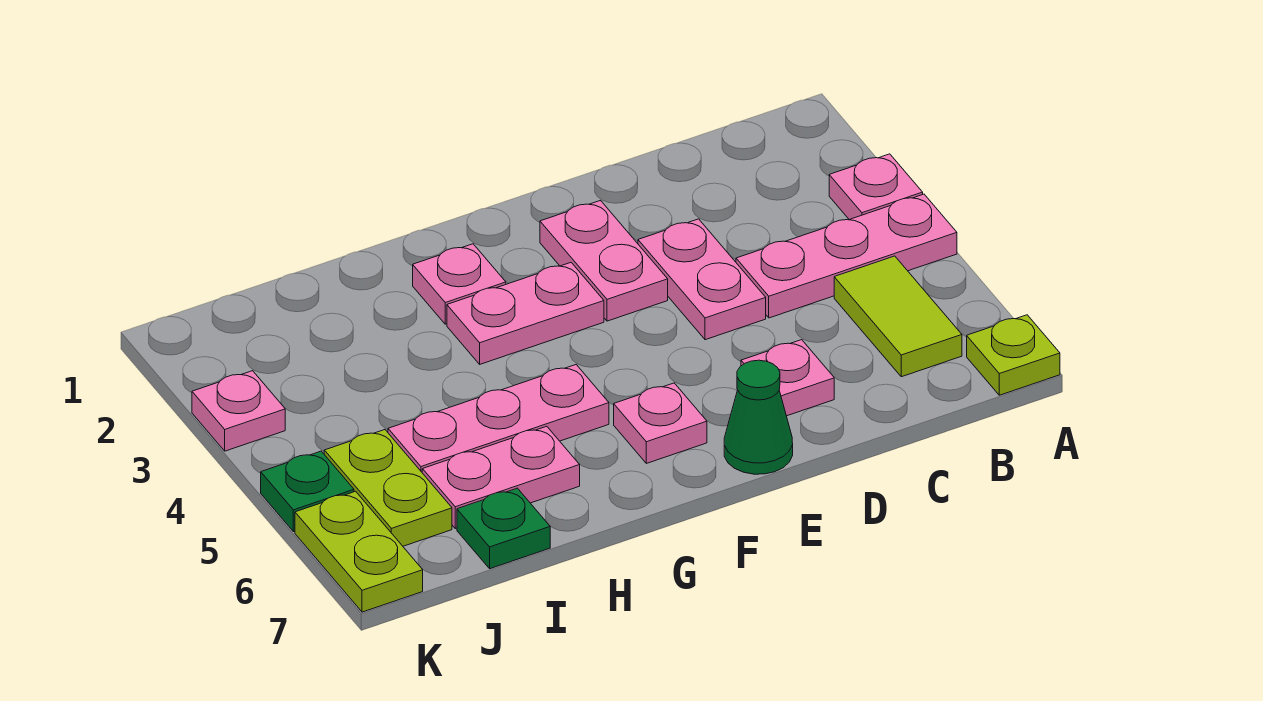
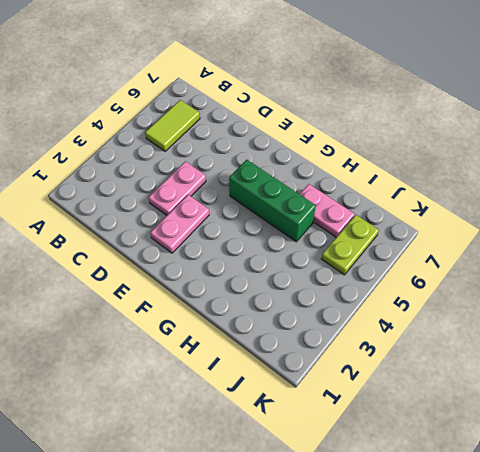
green 1x3 brick [229,160,316,242] -> pink 1x3 plate [388,365,609,472]
none -> pink 1x1 plate [829,154,923,220]
none -> pink 1x3 plate [736,194,957,318]
none -> lime 1x1 plate [967,315,1060,395]

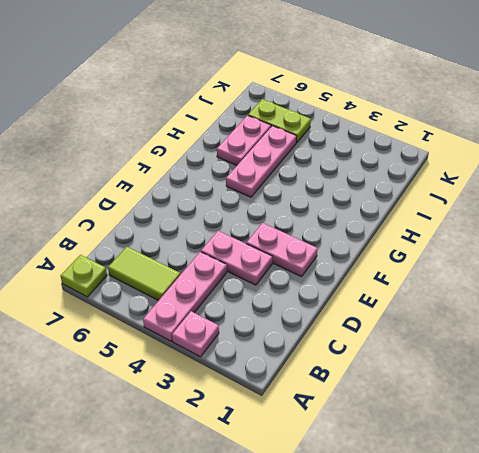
none -> pink 1x1 plate [741,340,834,416]
none -> green 1x1 cone [724,360,793,474]
none -> pink 1x2 plate [447,263,604,364]

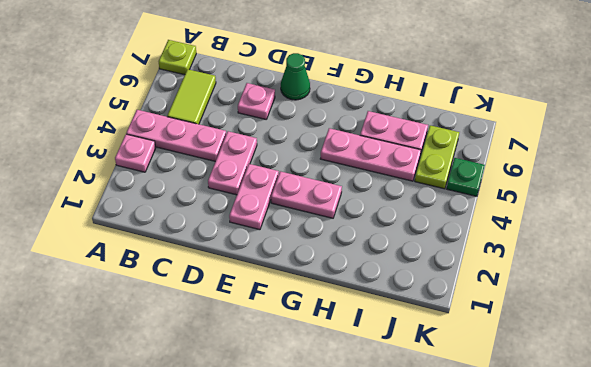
none -> pink 1x1 plate [614,383,707,463]
none -> pink 1x1 plate [413,244,506,324]
none -> green 1x1 plate [457,488,550,569]

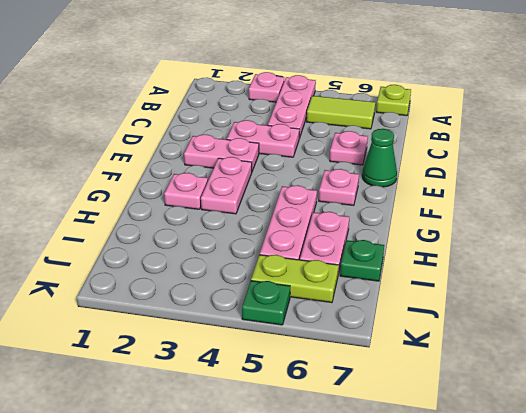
none -> pink 1x1 plate [192,371,285,451]
none -> lime 1x2 plate [295,491,423,612]

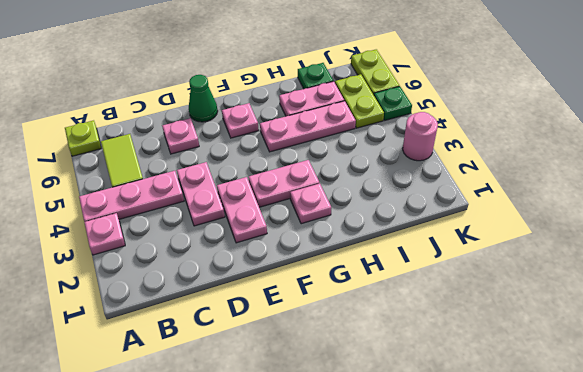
pink 1x1 round brick [403,112,438,161] -> pink 1x1 plate [192,371,285,451]

